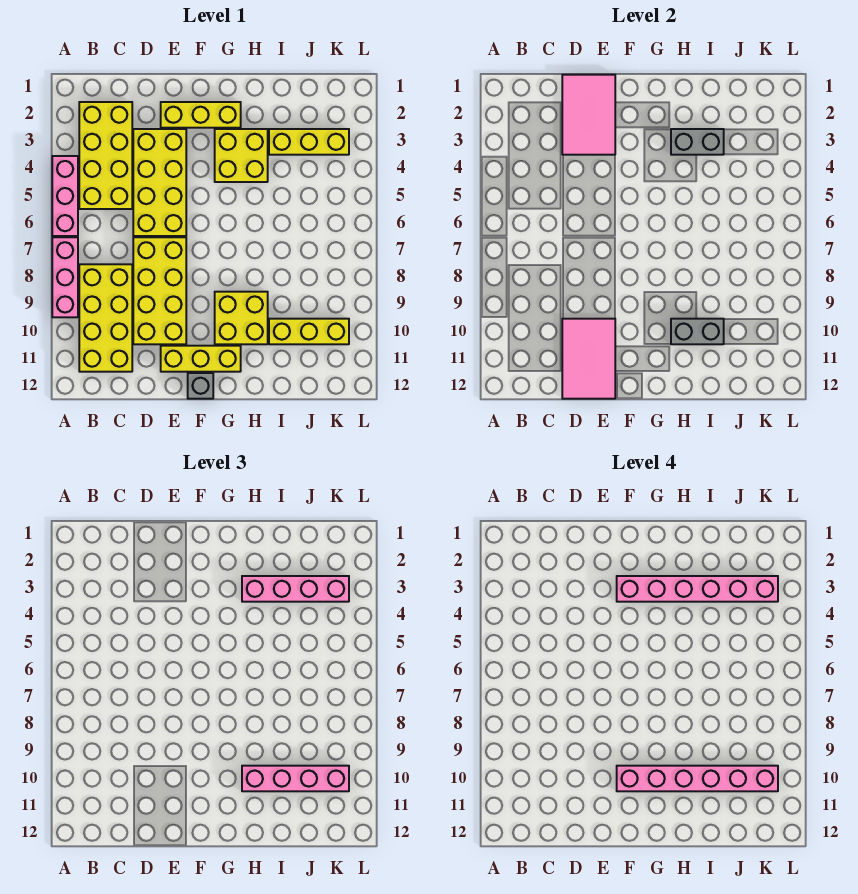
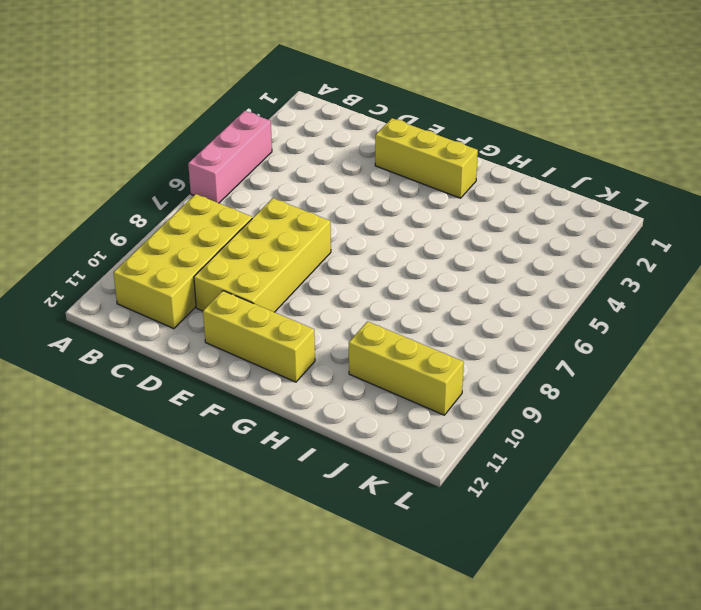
none -> pink 1x3 brick [52,237,78,317]
none -> yellow 2x4 brick [79,102,132,209]
none -> yellow 2x4 brick [133,129,186,236]

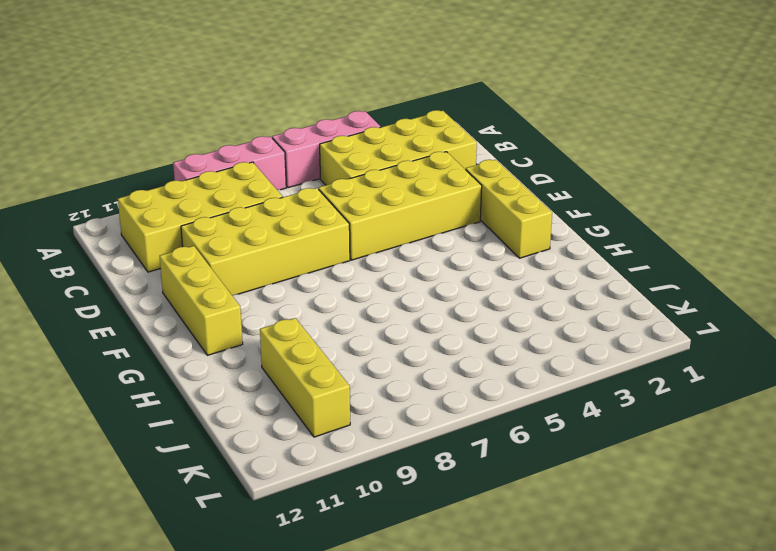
none -> grey 1x1 brick [188,373,213,399]
none -> yellow 2x2 brick [215,129,268,182]
none -> yellow 2x2 brick [215,292,268,344]

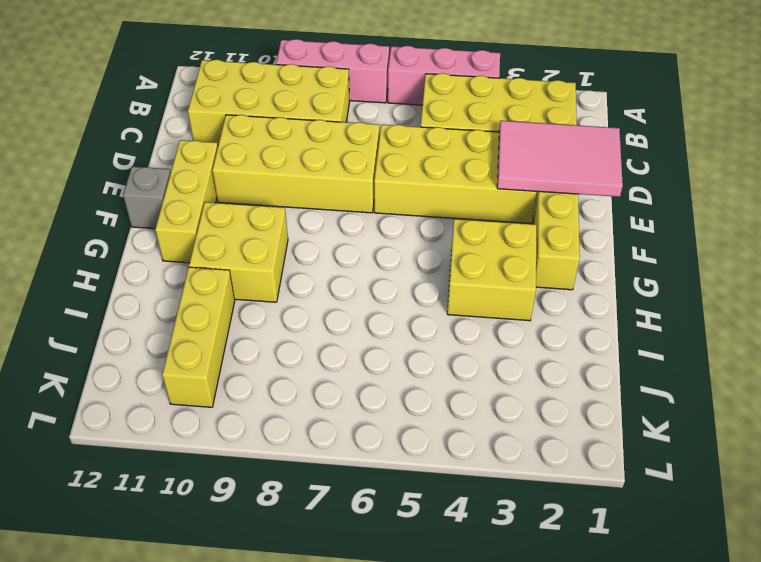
none -> yellow 1x3 brick [269,129,349,155]
none -> pink 2x3 tile [562,319,615,399]
none -> grey 1x2 brick [671,129,724,155]

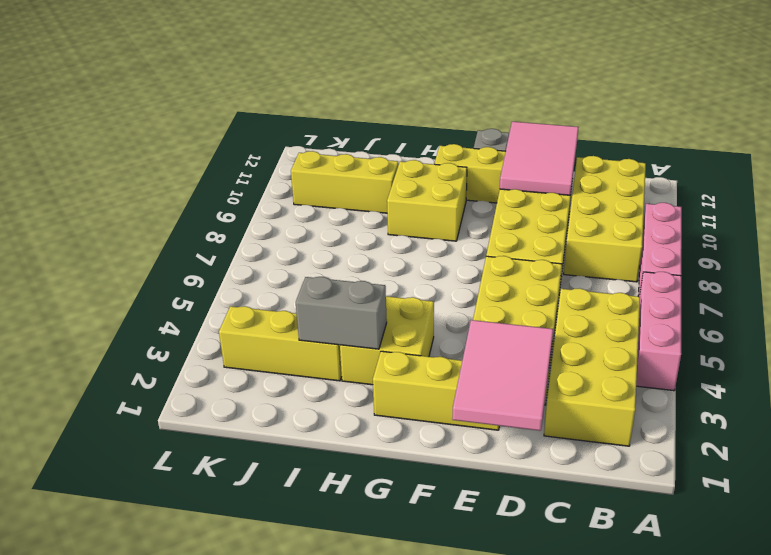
none -> grey 1x2 brick [671,319,724,344]
none -> pink 1x4 brick [242,576,349,602]
none -> pink 1x4 brick [242,766,349,791]

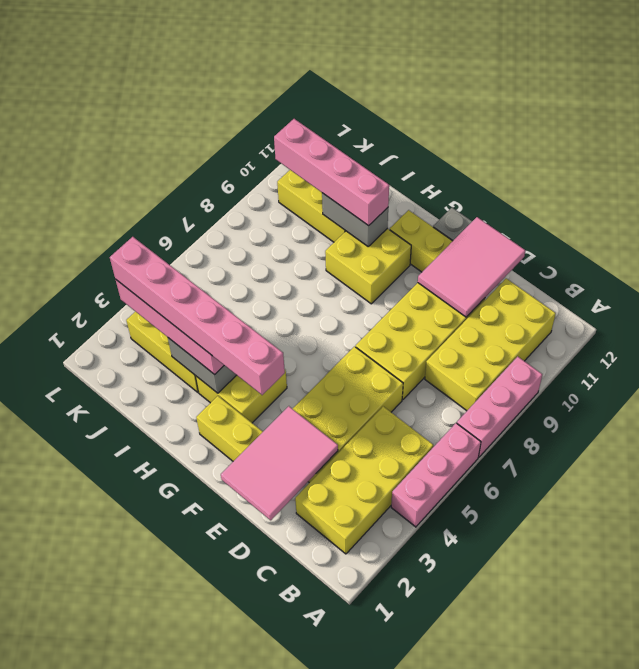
none -> pink 1x6 brick [617,766,778,791]

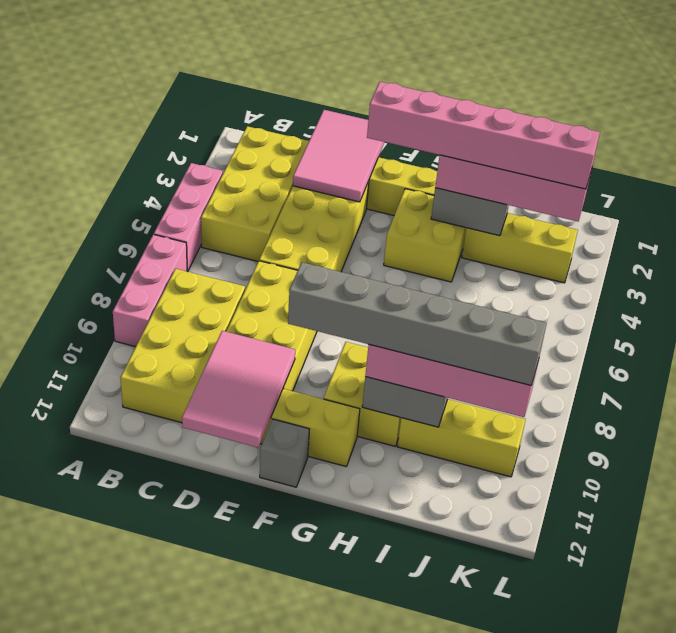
grey 1x6 brick [288,262,547,385] -> pink 1x6 brick [617,766,778,791]

